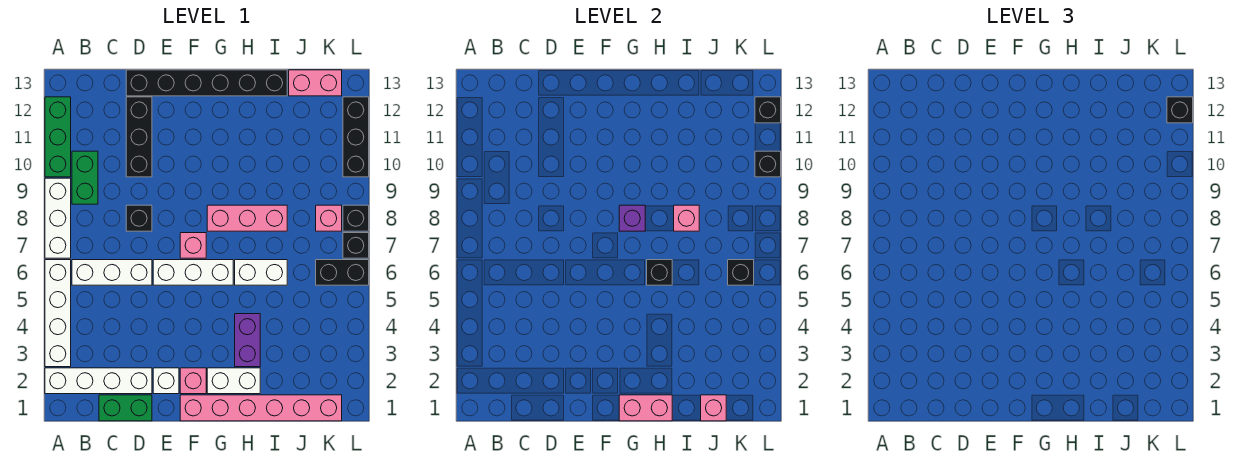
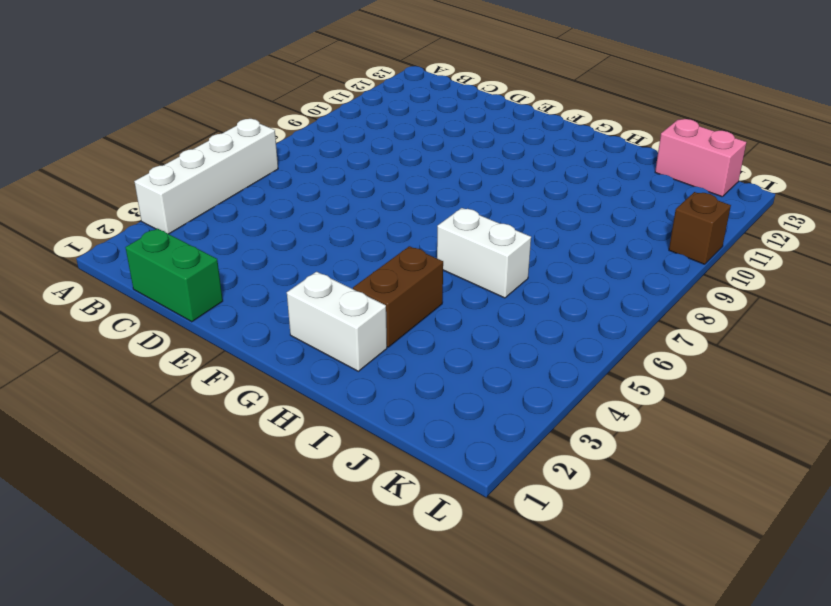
brown 1x2 brick [353,246,443,347] -> purple 1x2 brick [235,314,260,367]
brown 1x1 brick [669,192,731,264] -> black 1x3 brick [343,97,369,177]
none -> white 1x4 brick [45,368,152,394]
none -> white 1x3 brick [45,178,71,258]
none -> green 1x3 brick [45,97,71,177]
none -> white 1x3 brick [72,260,152,285]

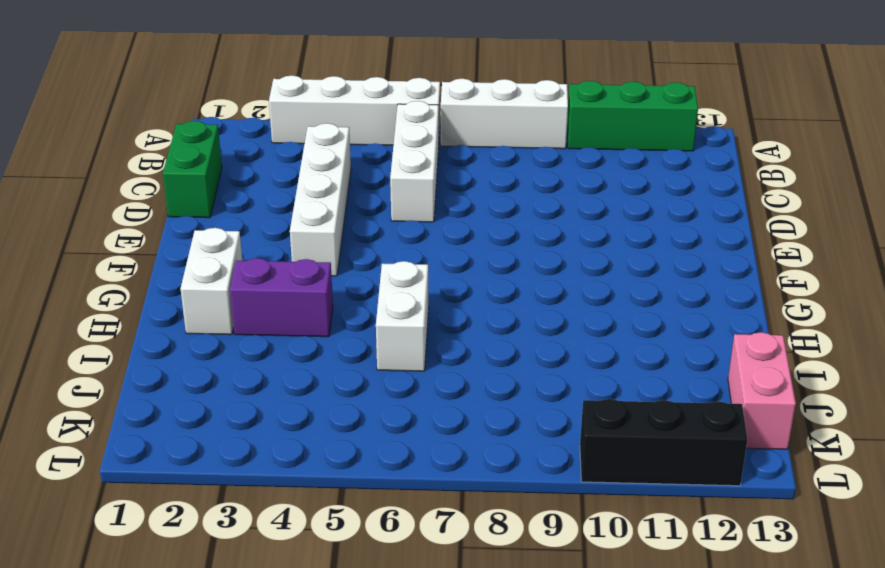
white 1x4 brick [290,123,351,276] -> white 1x4 brick moved to [45,368,152,394]
none -> green 1x2 brick [72,151,98,204]
none -> black 1x1 brick [126,205,152,231]
none -> black 1x3 brick [126,97,152,177]
none -> black 1x6 brick [126,70,287,96]

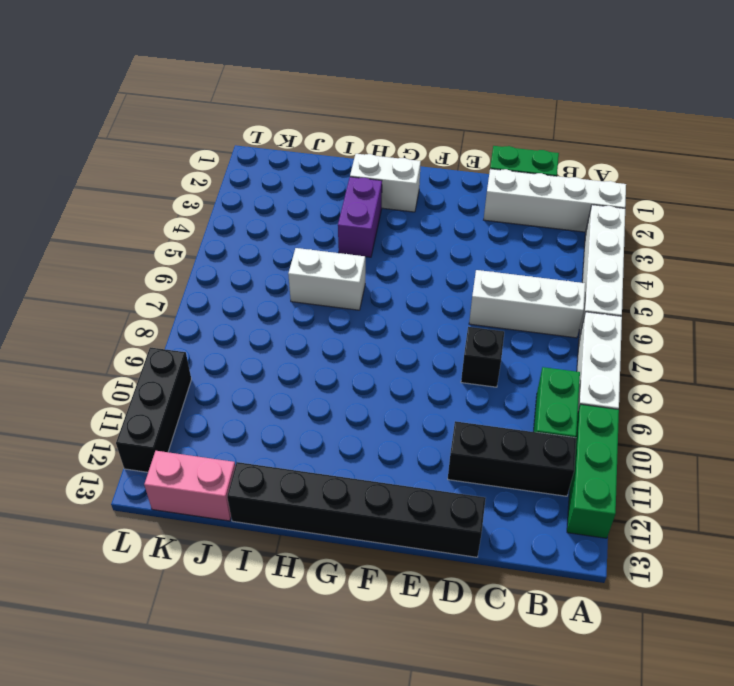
black 1x3 brick [448,421,576,496] -> black 1x3 brick turned to [126,97,152,177]
none -> white 1x1 brick [153,368,179,394]
none -> white 1x3 brick [153,260,233,285]
none -> pink 1x6 brick [180,395,342,421]
none -> pink 1x1 brick [180,368,206,394]

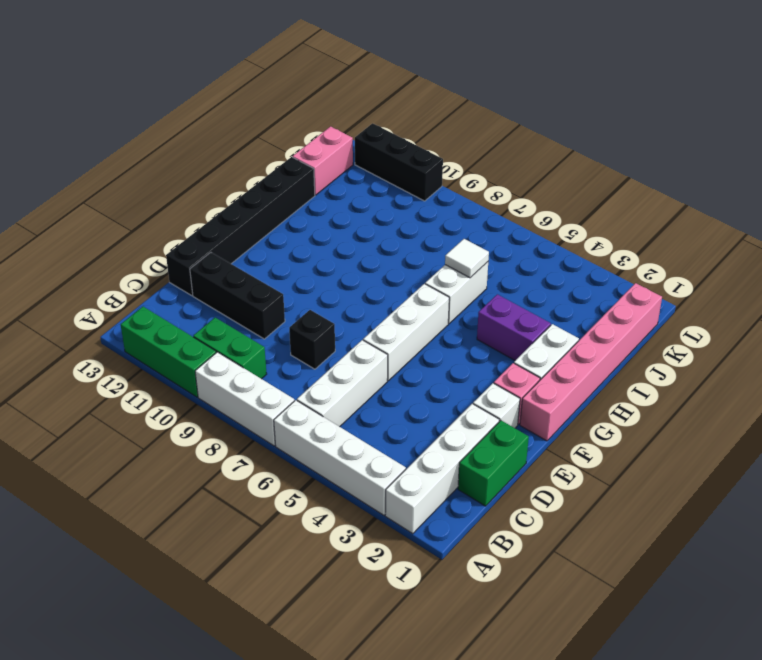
white 1x1 tile [445,239,489,278] -> none
none -> pink 1x1 brick [180,233,206,258]
none -> pink 1x3 brick [207,205,287,231]
none -> black 1x2 brick [316,260,369,285]
none -> pink 1x1 brick [316,205,342,231]

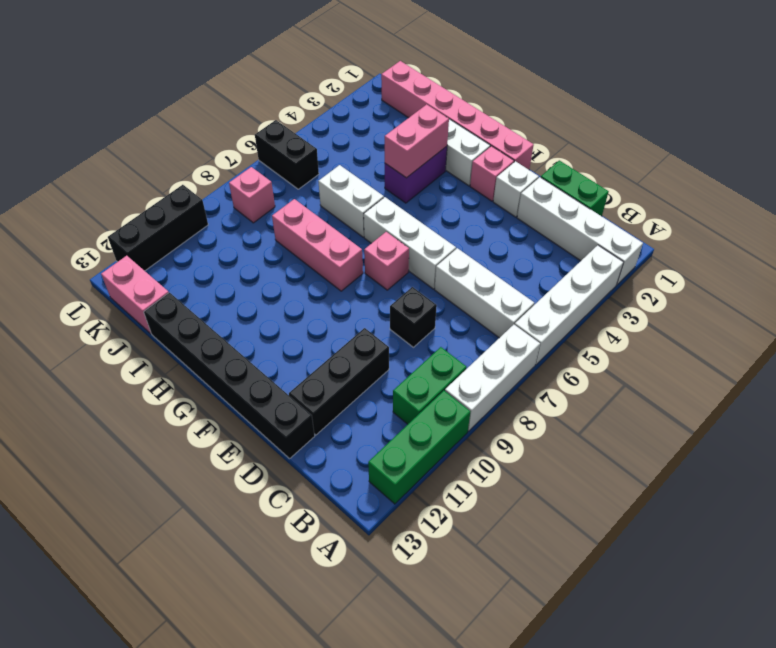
pink 1x2 brick [385,104,449,178] -> pink 1x2 brick turned to [619,395,672,421]
none -> black 1x1 brick [343,233,369,258]
none -> black 1x1 brick [343,205,369,231]
none -> purple 1x1 brick [619,205,645,231]
none -> black 1x1 brick [647,260,672,285]

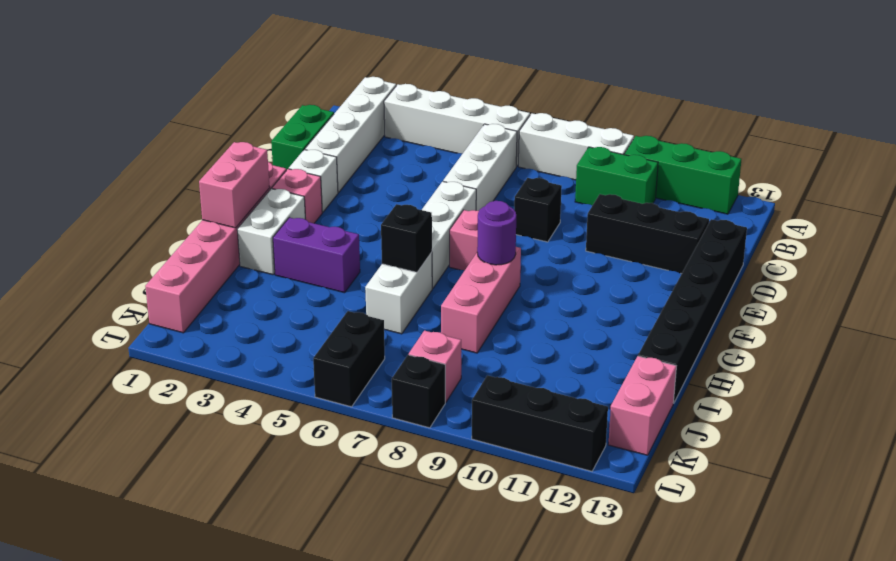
purple 1x1 round brick [477,201,516,265] -> purple 1x1 brick [619,205,645,231]
none -> black 1x1 brick [343,233,369,258]
none -> pink 1x1 brick [674,205,699,231]
none -> pink 1x1 brick [701,395,726,421]
none -> black 1x1 brick [728,260,754,285]

